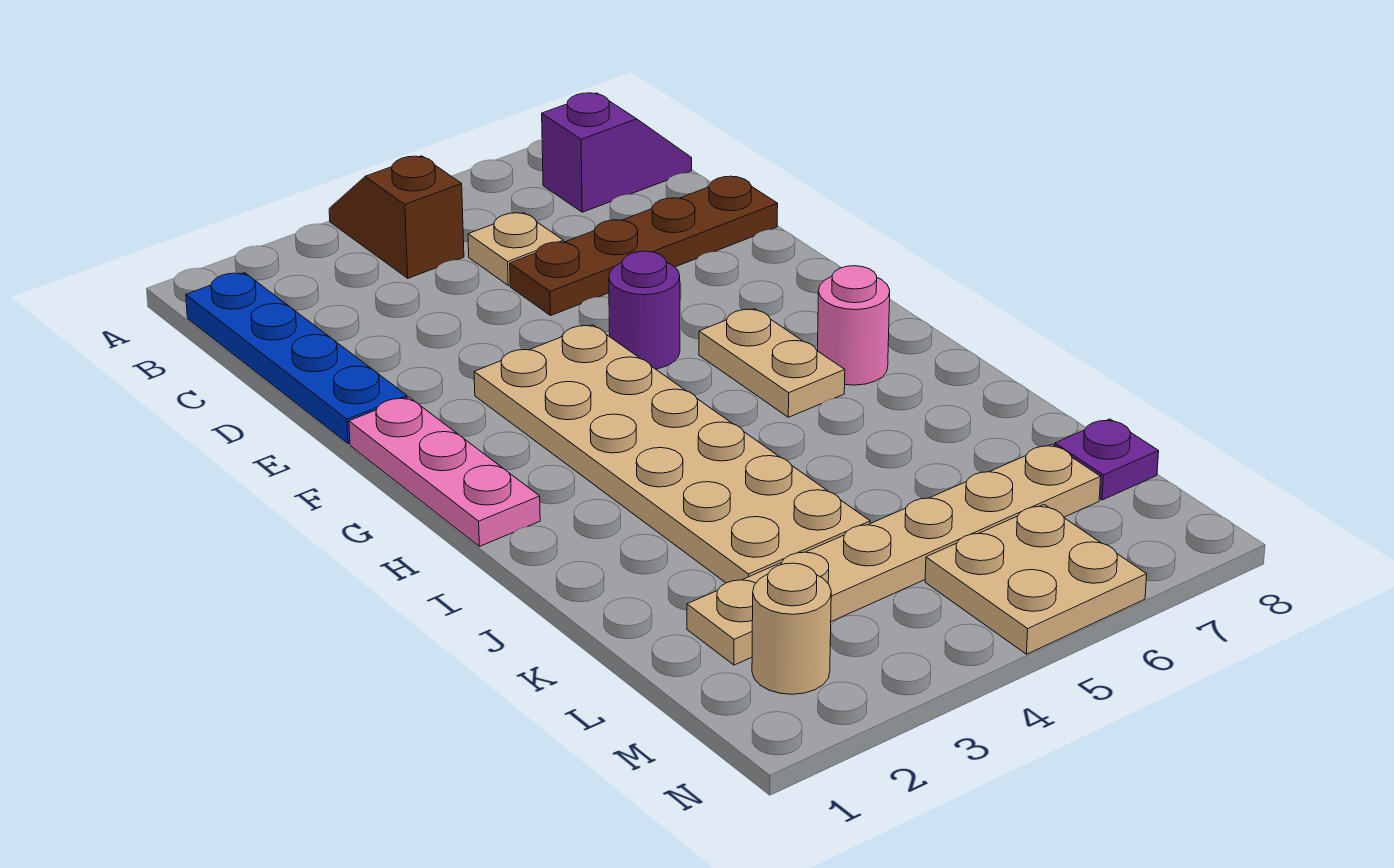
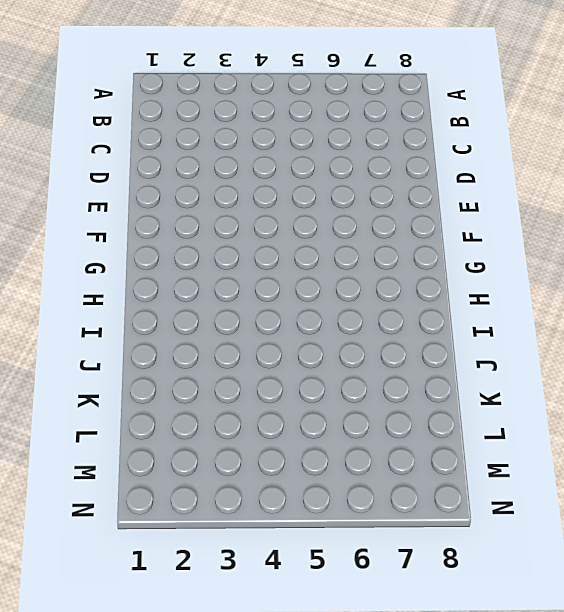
none -> brown 1x2 slope [329,156,464,278]
none -> blue 1x4 plate [186,273,407,444]
none -> purple 1x2 slope [542,93,692,212]

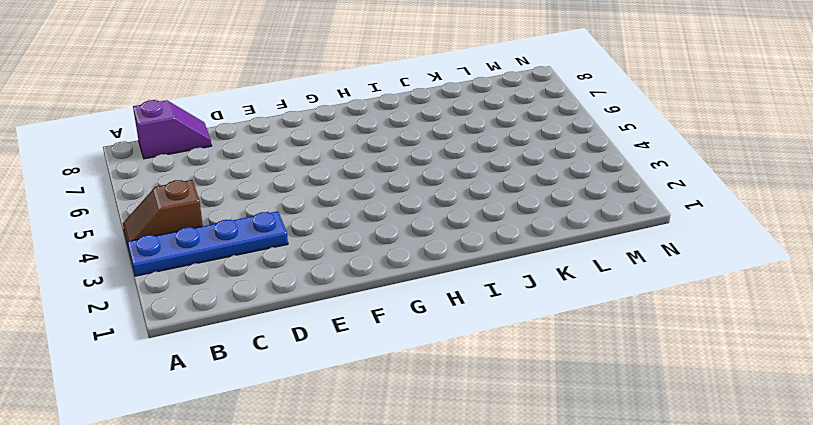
blue 1x4 plate [127,211,288,276] -> blue 1x4 plate moved to [186,273,407,444]
purple 1x2 slope [133,100,212,159] -> purple 1x2 slope turned to [542,93,692,212]
none -> tan 1x1 plate [468,213,563,285]
none -> brown 1x4 plate [510,176,778,316]
none -> pink 1x3 plate [349,397,540,546]

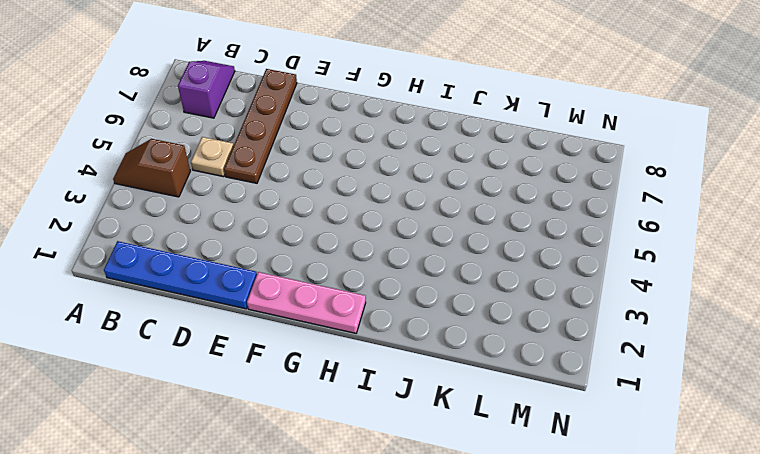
none -> tan 2x6 plate [474,325,870,583]
none -> purple 1x1 round brick [609,251,680,369]
none -> tan 1x2 plate [699,309,845,417]

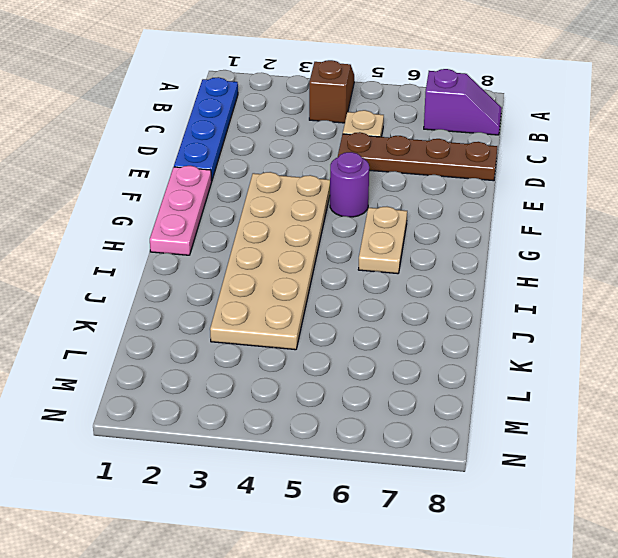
none -> pink 1x1 round brick [818,266,890,385]
none -> tan 1x6 plate [687,444,1101,665]
none -> purple 1x1 plate [1055,419,1159,500]

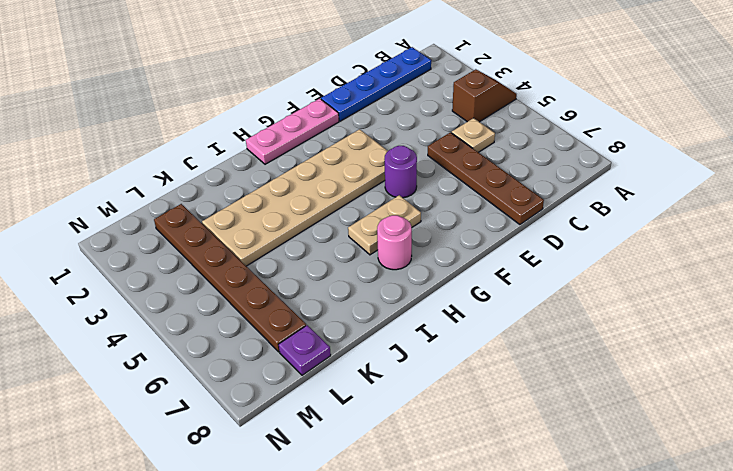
brown 1x6 plate [154,204,306,352] -> tan 1x6 plate [687,444,1101,665]
none -> purple 1x2 slope [542,93,692,212]
none -> tan 1x1 round brick [752,563,831,694]
none -> tan 2x2 plate [925,505,1147,654]

